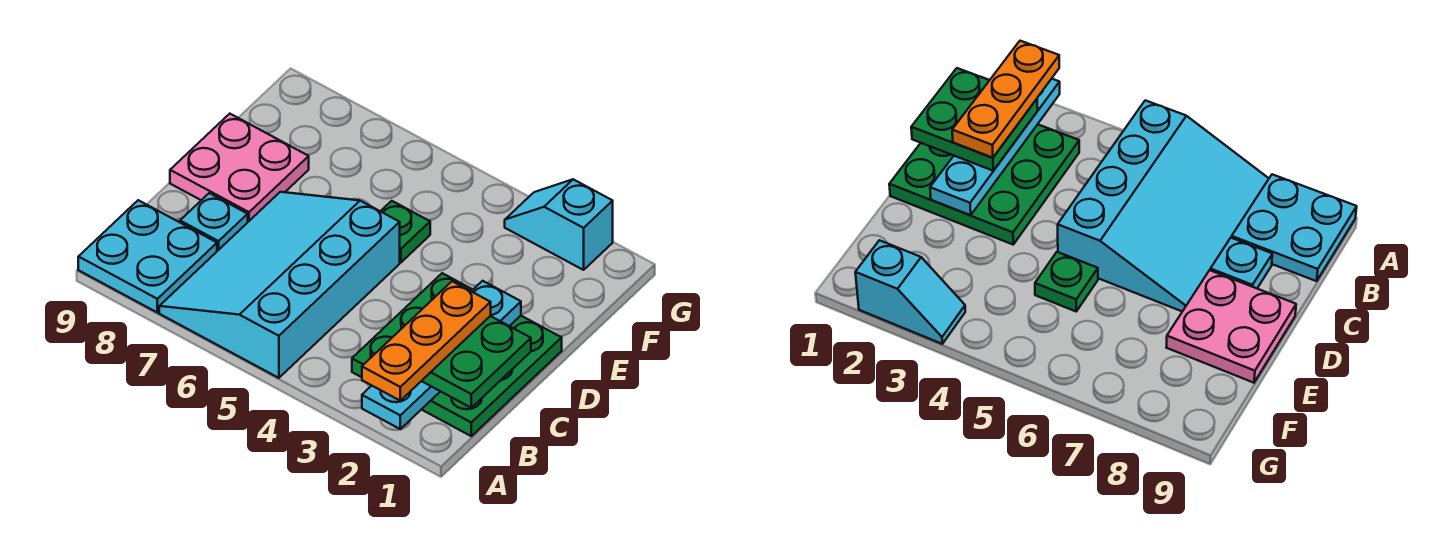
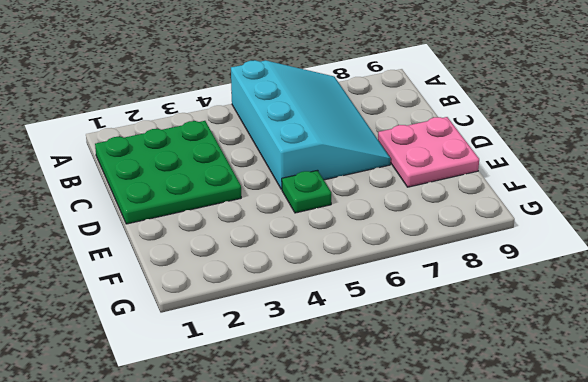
none -> cyan 2x2 plate [78,200,217,312]
none -> cyan 1x1 plate [180,193,248,251]

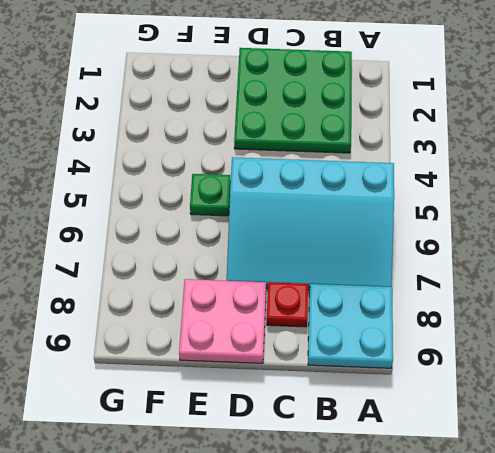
red 1x1 plate [267,282,308,327] -> cyan 1x1 plate [180,193,248,251]
none -> cyan 1x2 slope [505,179,613,270]
none -> cyan 1x4 plate [362,281,521,429]

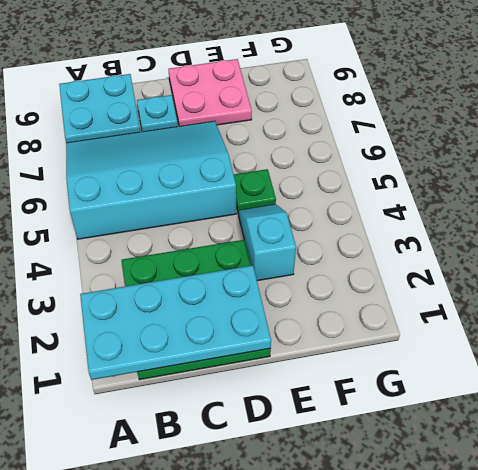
cyan 2x4 plate [80,265,271,380] -> cyan 1x4 plate [362,281,521,429]
cyan 1x2 slope [239,204,296,281] -> cyan 1x2 slope moved to [505,179,613,270]
none -> green 2x2 plate [422,316,531,408]
none -> orange 1x3 plate [362,281,491,400]

